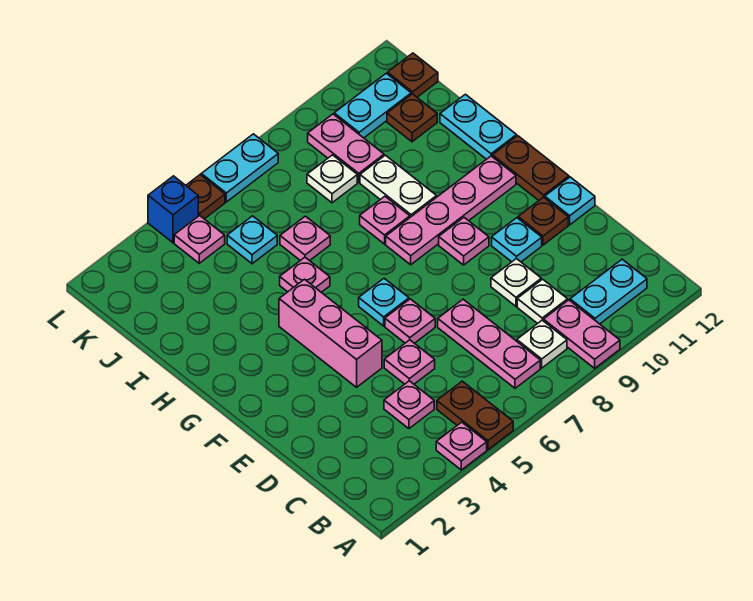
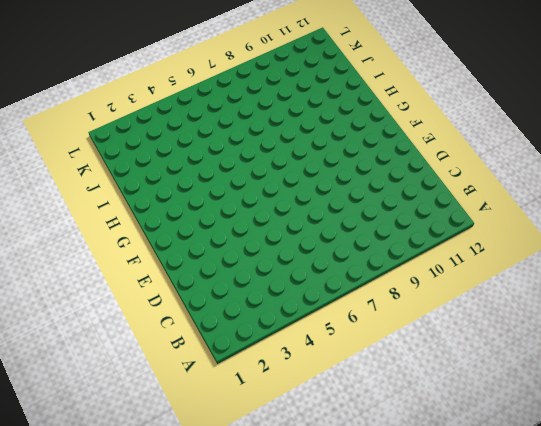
none -> pink 1x1 plate [436,422,487,470]
none -> brown 1x2 plate [437,381,513,450]
none -> pink 1x2 plate [543,300,620,368]
none -> pink 1x3 plate [438,299,540,388]

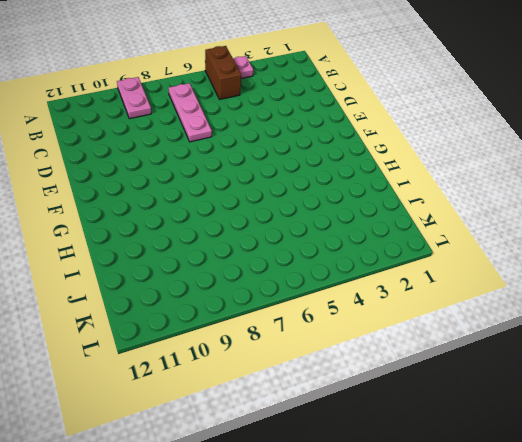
brown 1x2 brick [205,46,241,99] -> brown 1x2 plate [437,381,513,450]
none -> white 1x1 plate [517,320,567,368]
none -> cyan 1x2 plate [570,259,647,324]
none -> pink 1x1 plate [384,381,434,429]
none -> white 1x1 plate [517,279,568,324]

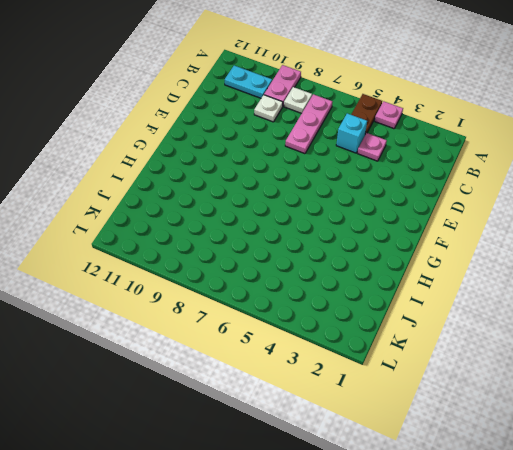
cyan 1x1 brick [336,113,367,153] -> none
none -> pink 1x1 plate [384,340,435,384]
none -> white 1x1 plate [491,259,541,306]
none -> pink 1x3 brick [279,279,382,387]
none -> pink 1x1 plate [385,299,435,343]

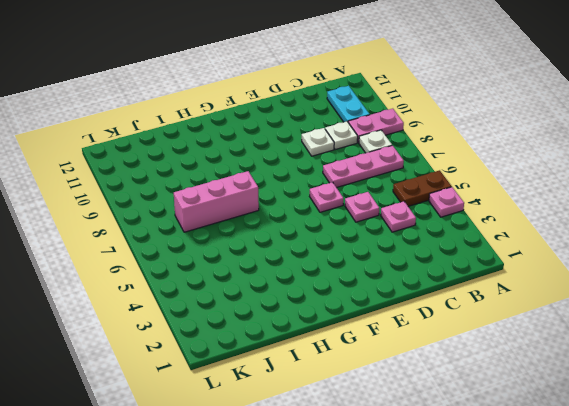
pink 1x3 brick [174,171,259,232] -> pink 1x3 brick moved to [279,279,382,387]
none -> cyan 1x1 plate [492,218,542,262]
none -> brown 1x1 plate [518,197,568,245]
none -> cyan 1x1 plate [545,177,595,225]
none -> cyan 1x1 plate [359,278,409,326]

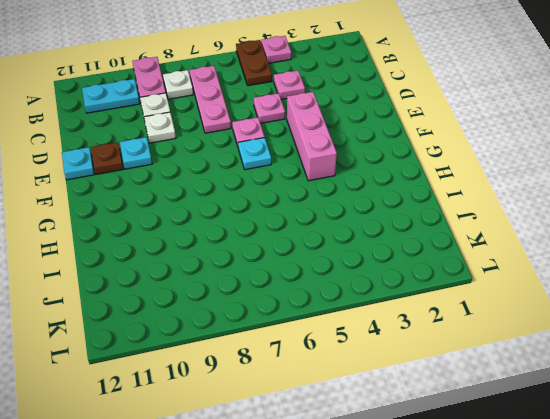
none -> pink 1x1 plate [439,218,489,265]
none -> brown 1x2 plate [492,136,569,200]
none -> pink 1x4 plate [386,156,516,265]
none -> pink 1x1 plate [280,257,330,292]

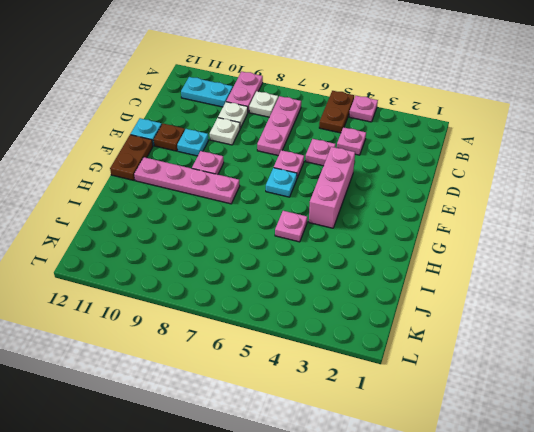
none -> pink 1x1 plate [360,196,410,244]
none -> white 1x2 plate [360,155,437,217]
none -> cyan 1x2 plate [440,94,517,159]
none -> pink 1x1 plate [280,216,330,261]

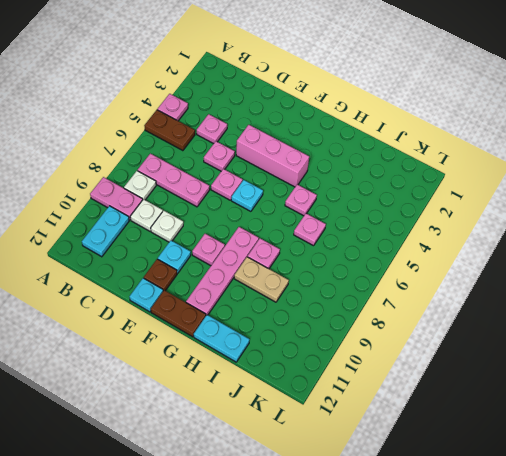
tan 1x2 plate [234,257,289,302] -> white 1x2 plate [360,155,437,217]
none -> cyan 1x1 plate [227,216,277,264]
none -> white 1x1 plate [307,155,357,203]
none -> pink 1x2 plate [308,114,384,182]
none -> brown 1x1 plate [387,94,437,142]

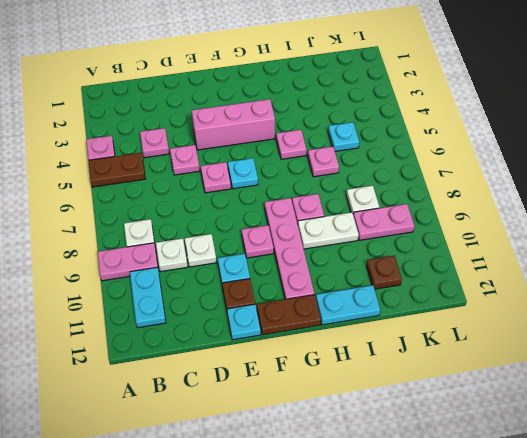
none -> pink 1x3 plate [438,299,540,388]
none -> pink 1x1 plate [174,216,225,263]
none -> cyan 1x2 plate [334,73,411,138]
none -> brown 1x1 plate [388,53,438,97]

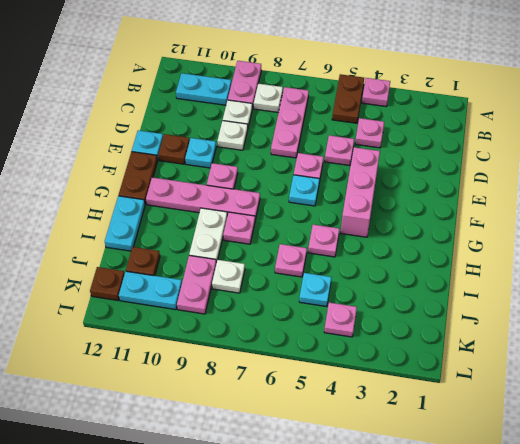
none -> blue 1x1 brick [148,176,198,243]
none -> brown 1x1 plate [186,175,225,219]
none -> cyan 1x2 plate [201,134,278,202]

